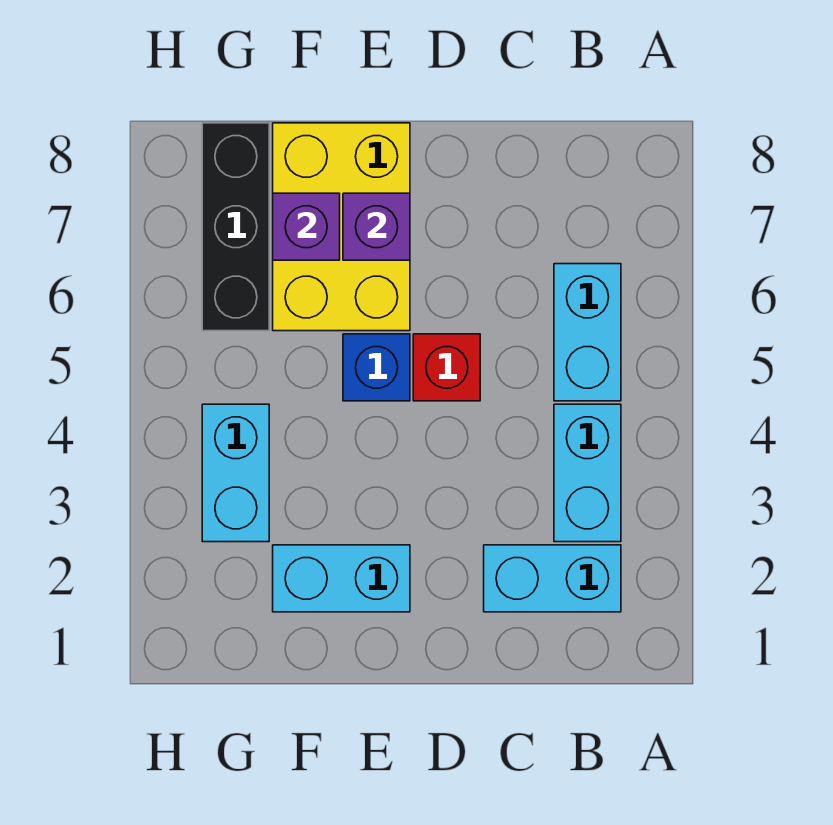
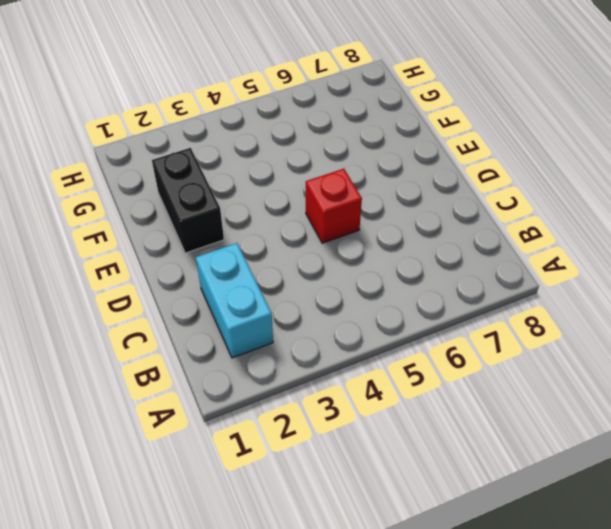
black 1x2 brick [152,148,224,253] -> cyan 1x2 brick [273,545,410,612]
none -> cyan 1x2 brick [554,404,621,542]
none -> cyan 1x2 brick [554,264,621,401]

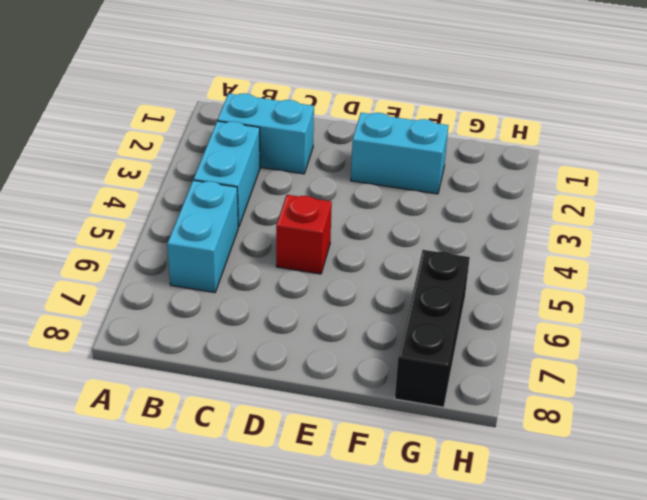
none -> blue 1x1 brick [343,334,410,401]
none -> yellow 2x3 brick [273,123,410,331]

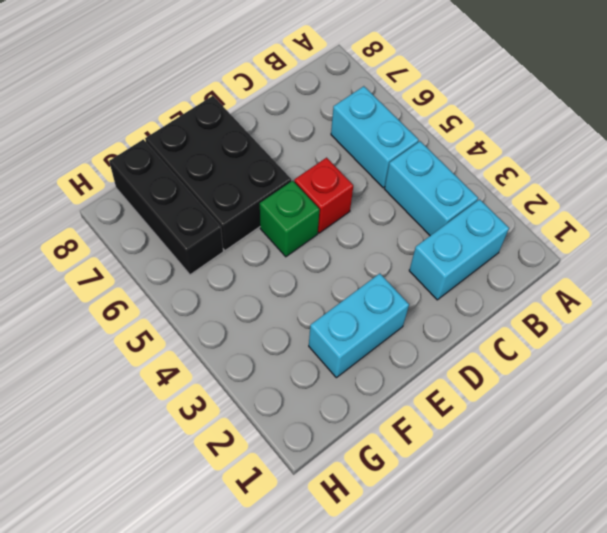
green 1x1 brick [260,181,320,257] -> blue 1x1 brick [343,334,410,401]
black 2x3 brick [145,96,291,251] -> yellow 2x3 brick [273,123,410,331]
none -> cyan 1x2 brick [202,404,269,542]
none -> purple 1x1 brick [343,193,410,260]

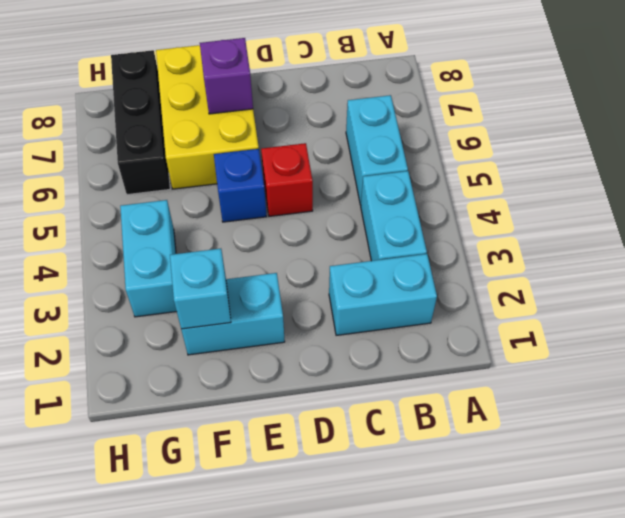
cyan 1x1 brick [170,249,231,329] -> none
none -> purple 1x1 brick [273,193,340,260]

